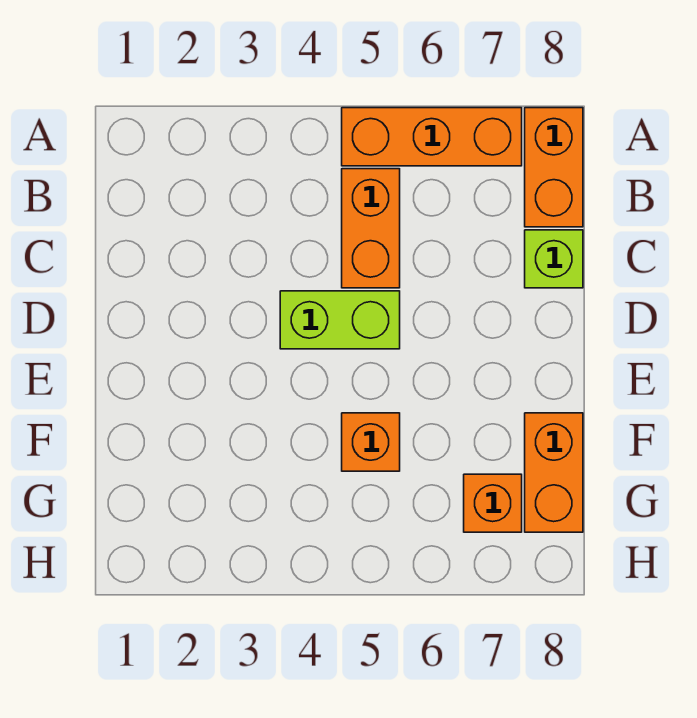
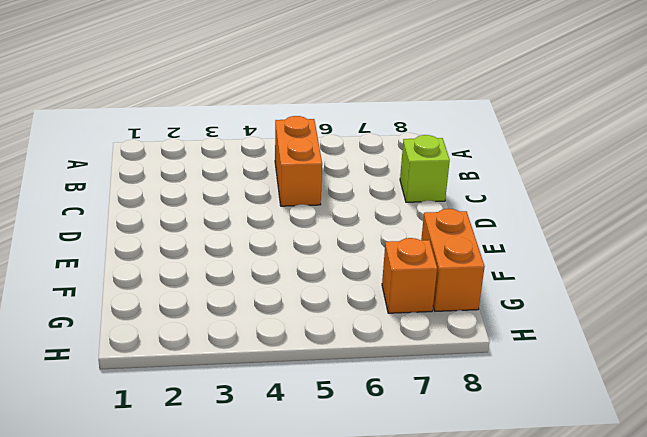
none -> orange 1x3 brick [342,108,522,166]
none -> orange 1x2 brick [525,108,583,227]

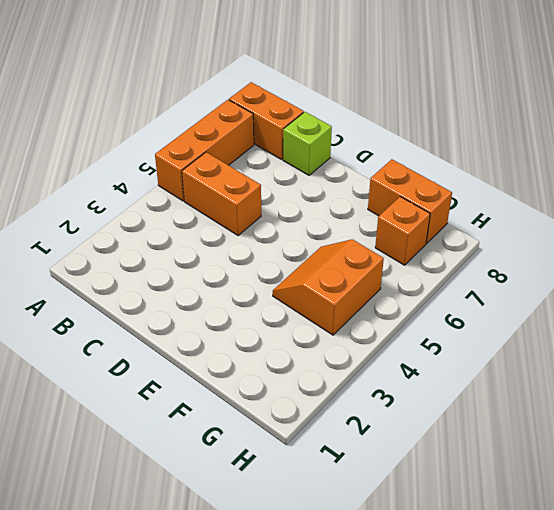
orange 2x2 slope [273,239,384,335] -> orange 1x1 brick [342,413,400,471]
none -> lime 1x2 brick [280,291,400,349]

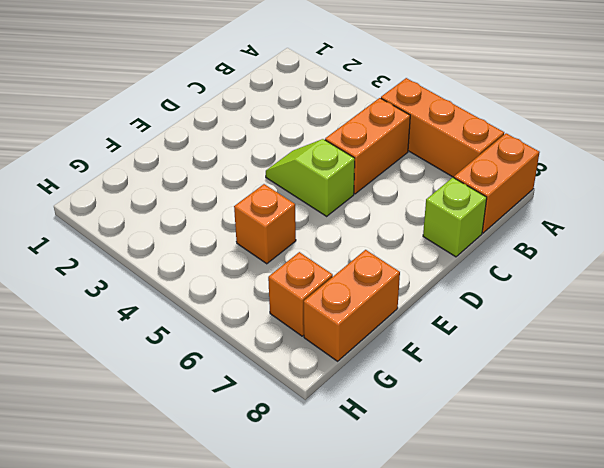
lime 1x2 slope [266,139,355,216] -> lime 1x2 brick [280,291,400,349]

